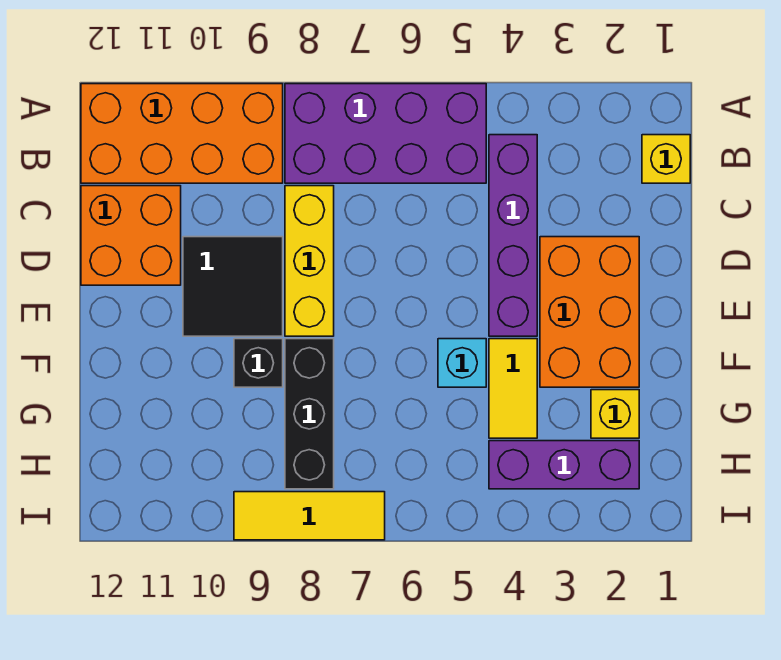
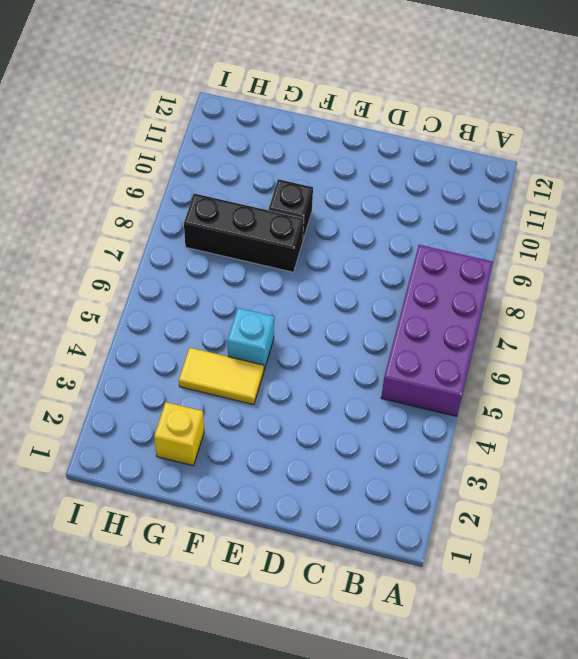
none -> orange 2x4 brick [81,84,283,183]
none -> yellow 1x1 brick [642,135,690,183]
none -> purple 1x4 brick [489,135,537,336]

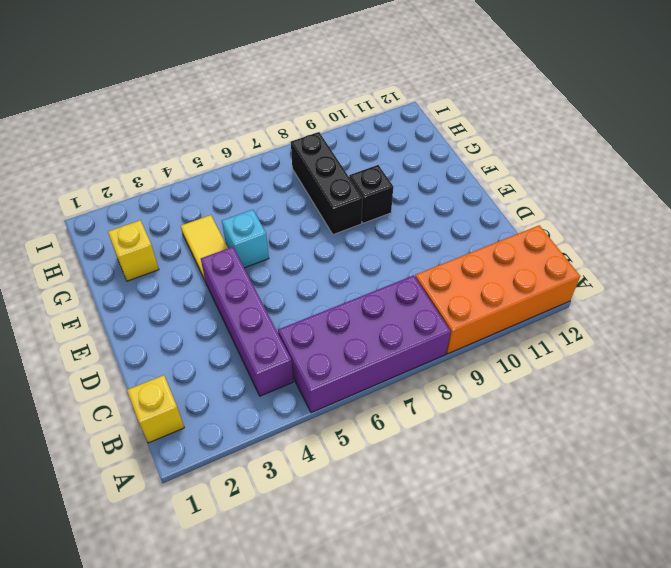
none -> yellow 1x3 brick [285,186,334,336]
none -> orange 2x2 brick [81,186,181,285]
none -> orange 2x3 brick [540,237,639,387]

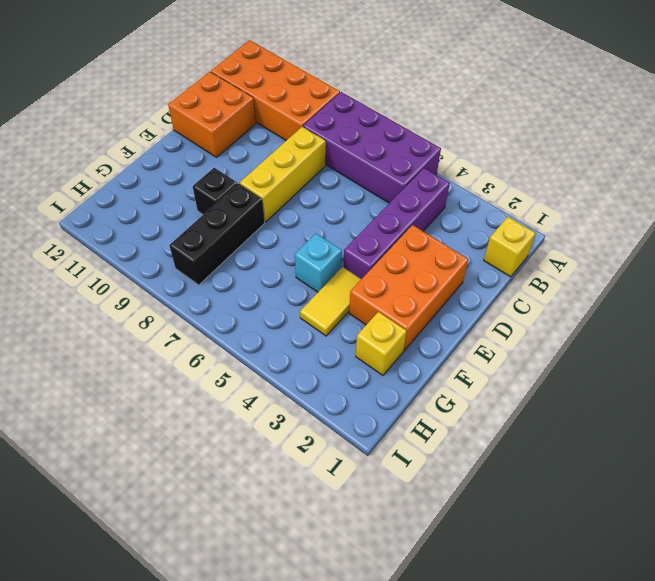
none -> black 2x2 tile [183,237,283,336]
none -> purple 1x3 brick [489,441,639,489]
none -> yellow 1x3 tile [234,492,385,540]

